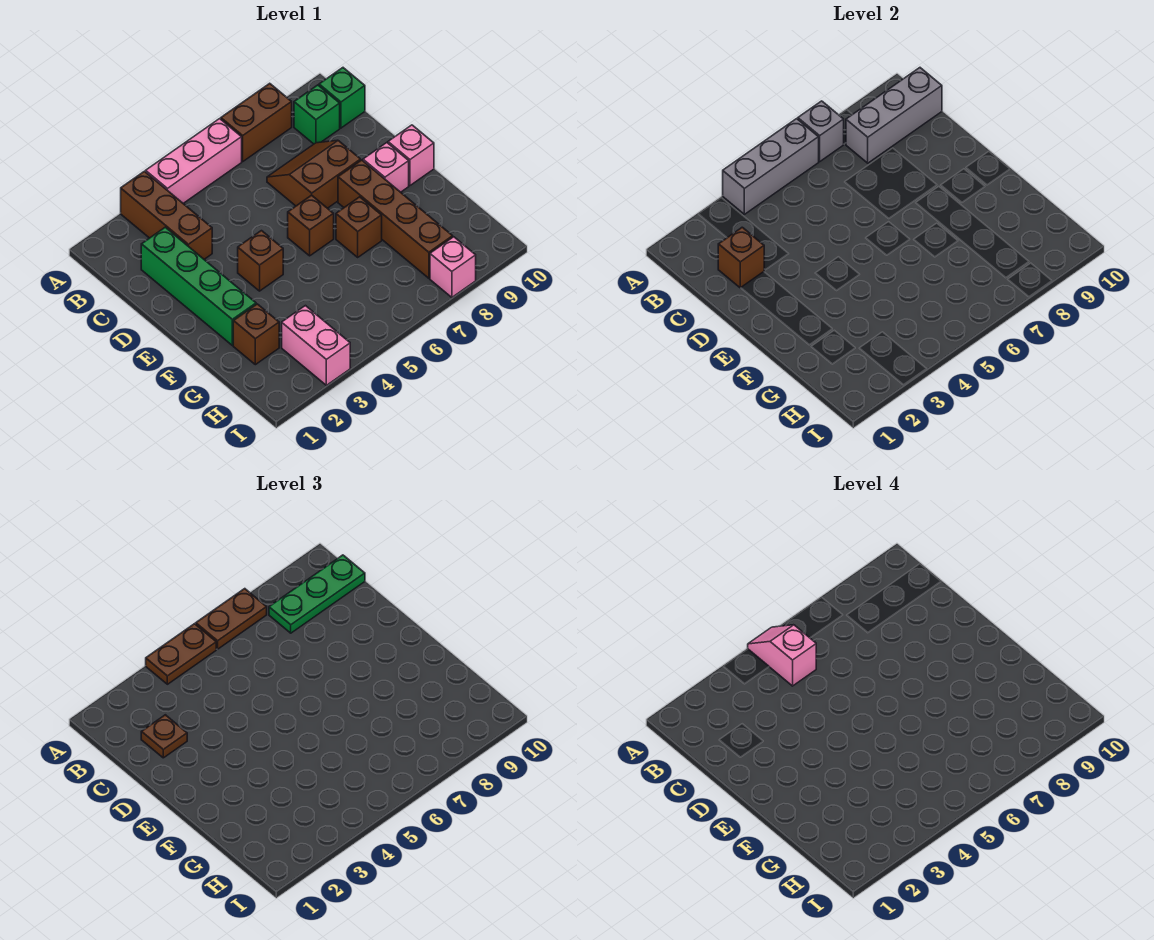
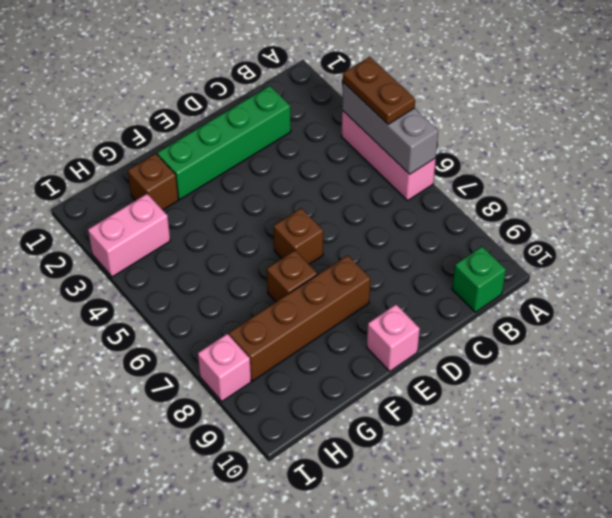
none -> brown 1x3 brick [121,171,212,259]
none -> brown 1x2 brick [221,83,292,161]
none -> green 1x1 brick [294,85,340,144]

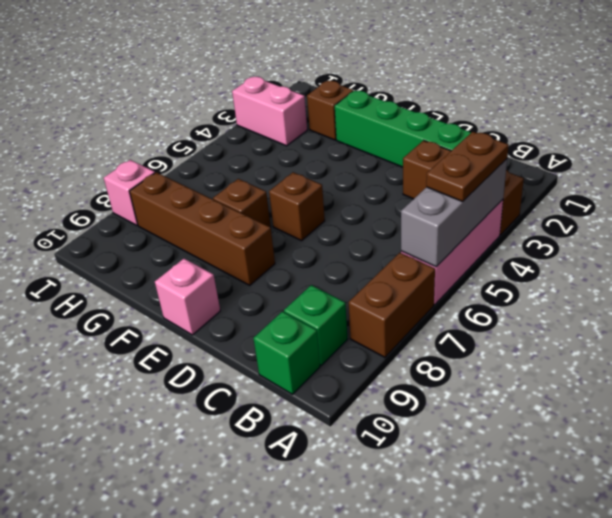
none -> brown 2x2 slope [267,140,361,208]
none -> brown 1x1 brick [238,231,283,291]
none -> pink 1x1 brick [363,143,409,192]

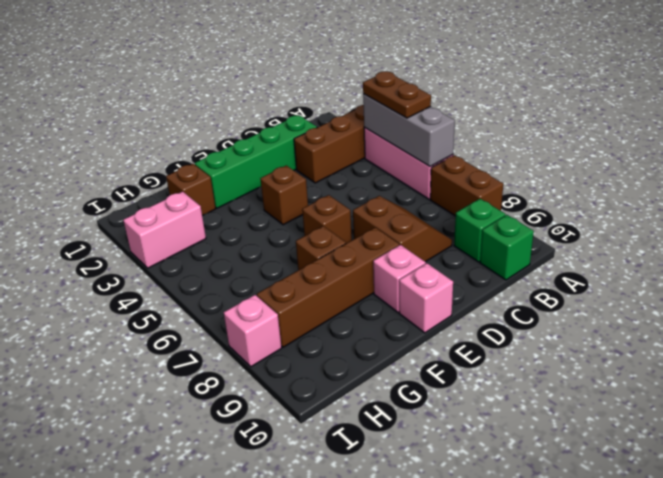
none -> grey 1x1 brick [798,101,844,161]
none -> grey 1x3 brick [846,68,942,163]
none -> brown 1x1 brick [718,227,764,288]

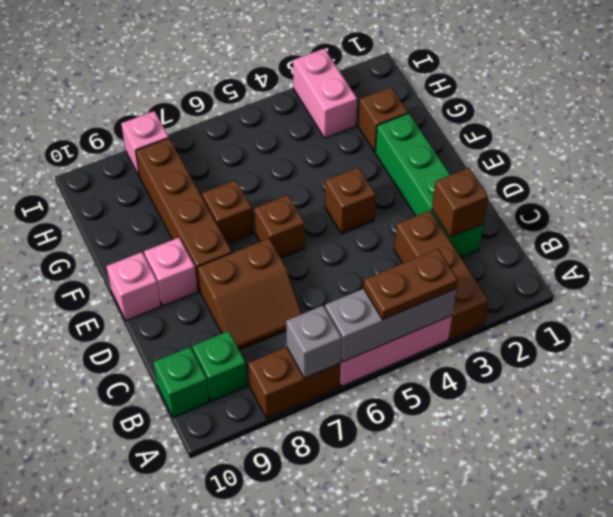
none -> grey 1x3 brick [846,68,942,163]
none -> brown 1x2 plate [196,589,267,649]
none -> green 1x3 plate [269,555,365,633]

